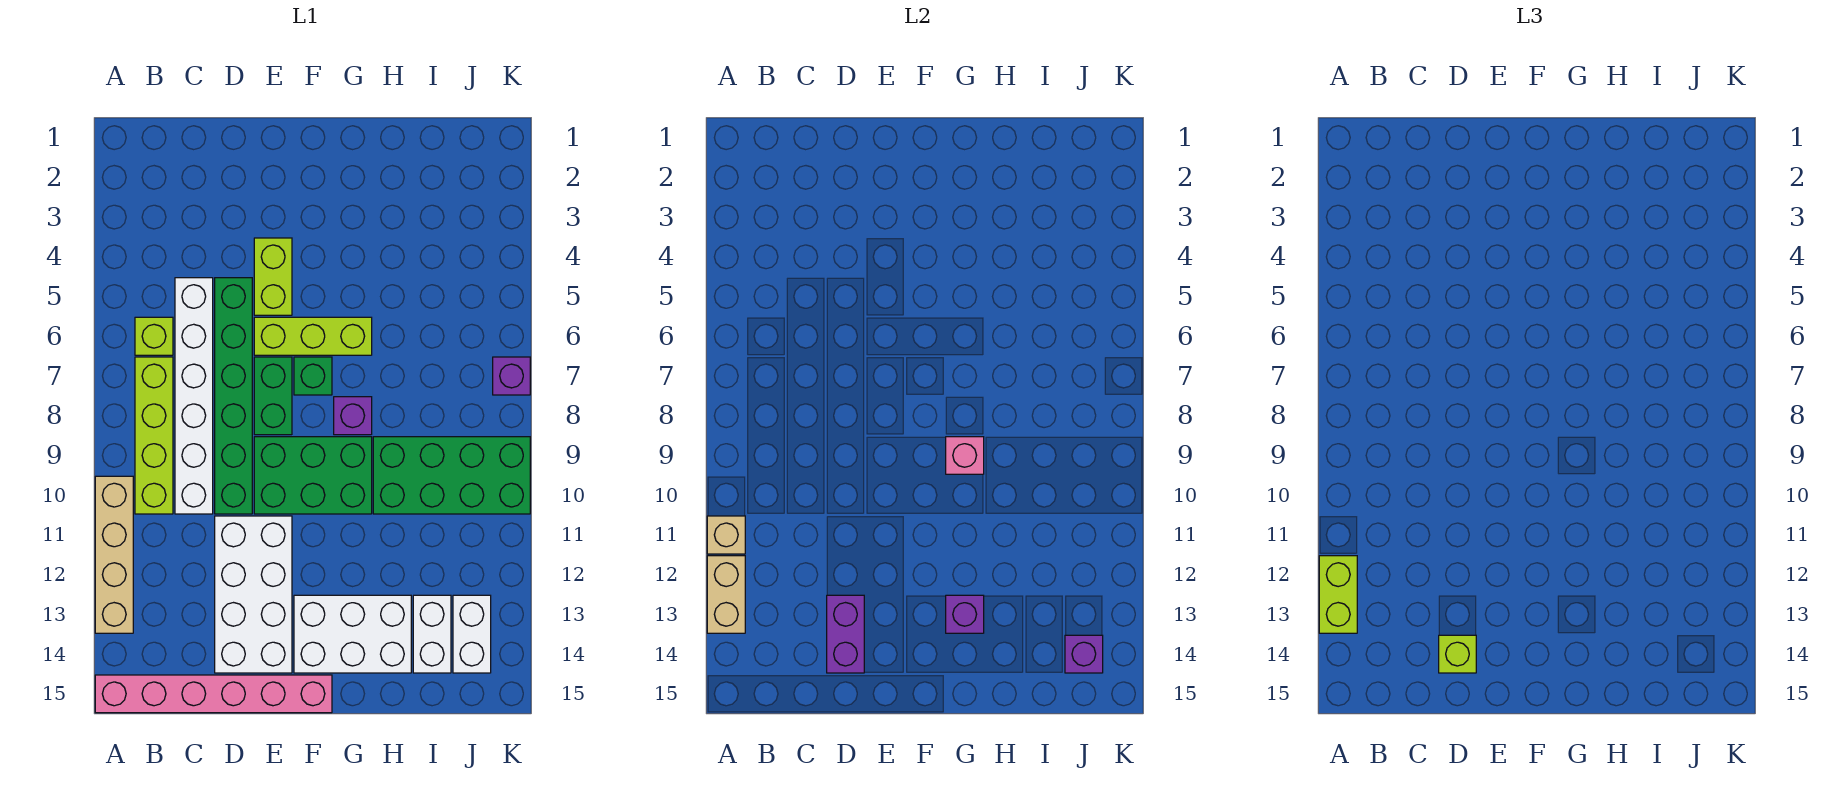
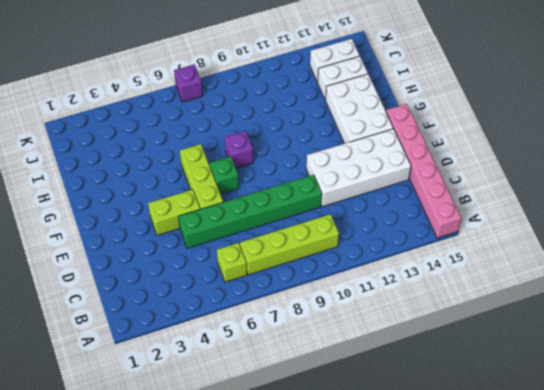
none -> tan 1x4 brick [95,476,133,633]
none -> white 1x6 brick [175,278,213,514]
none -> green 1x2 brick [254,357,292,435]

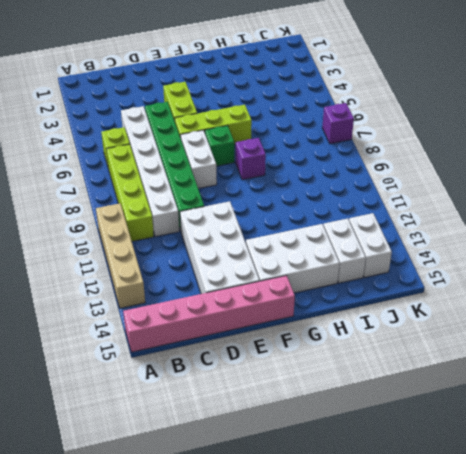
white 1x2 brick [181,130,217,188] -> green 1x2 brick [254,357,292,435]
none -> green 2x3 brick [254,437,372,514]
none -> green 2x4 brick [373,437,530,514]
none -> tan 1x1 brick [707,516,745,554]

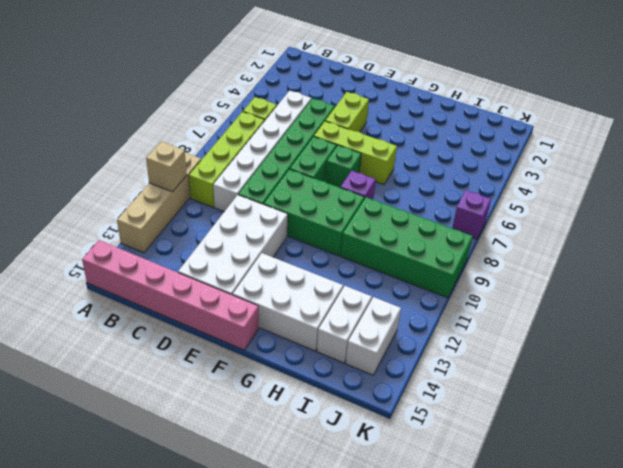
none -> tan 1x2 brick [707,556,745,633]
none -> purple 1x2 brick [827,595,864,673]
none -> pink 1x1 brick [946,437,984,474]

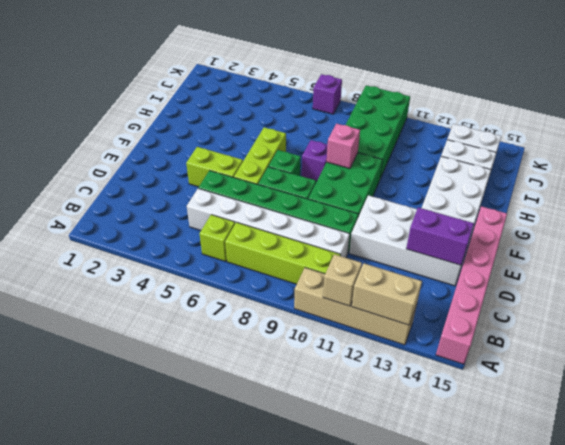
none -> purple 1x1 brick [946,595,984,633]
none -> purple 1x1 brick [1065,635,1103,673]
none -> lime 1x2 brick [1319,556,1357,633]

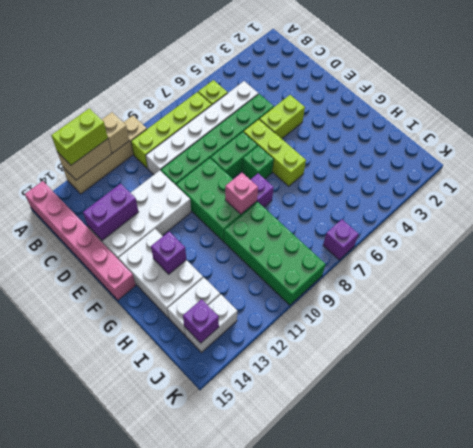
none -> lime 1x1 brick [1439,635,1476,673]

